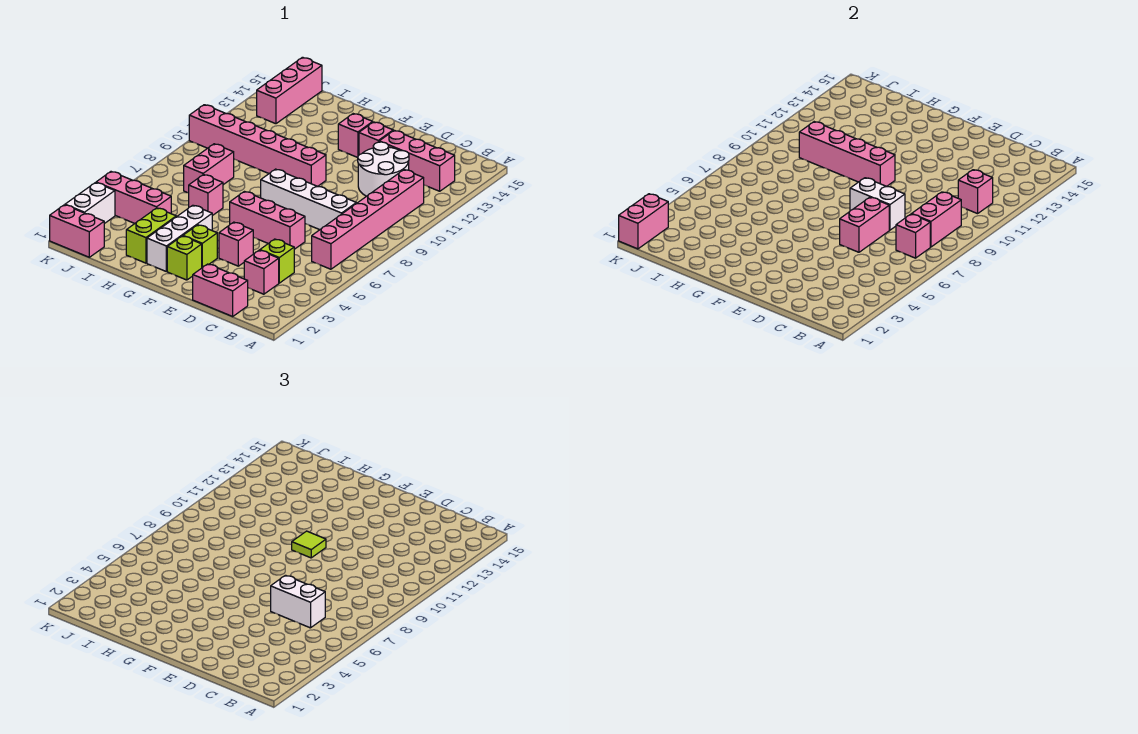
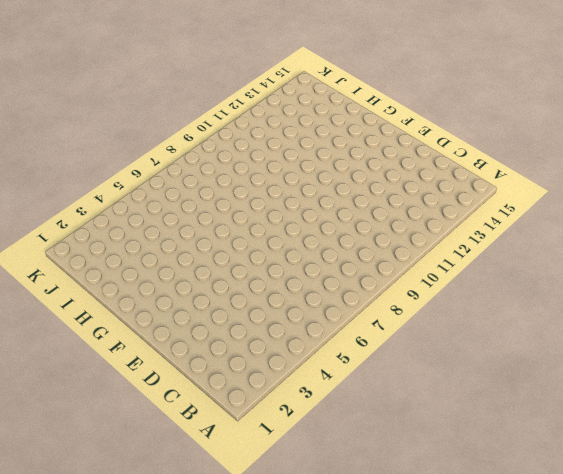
none -> pink 1x6 brick [312,170,424,269]
none -> pink 1x3 brick [379,130,455,191]
none -> pink 1x2 brick [193,264,248,316]
none -> pink 1x1 brick [244,250,279,294]

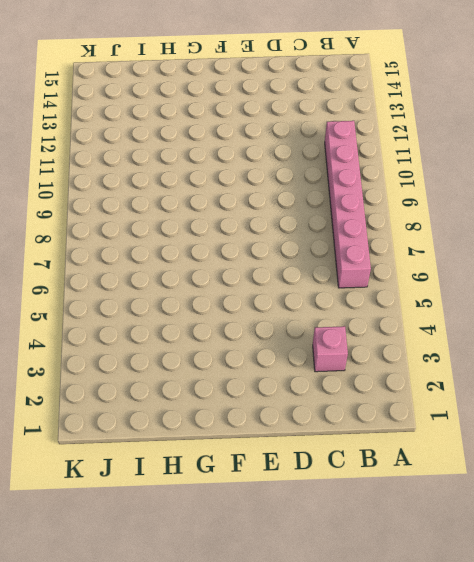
none -> pink 1x3 brick [379,130,455,191]
none -> pink 1x2 brick [193,264,248,316]
none -> lime 1x1 brick [260,239,294,283]
none -> white 1x4 brick [261,169,356,230]

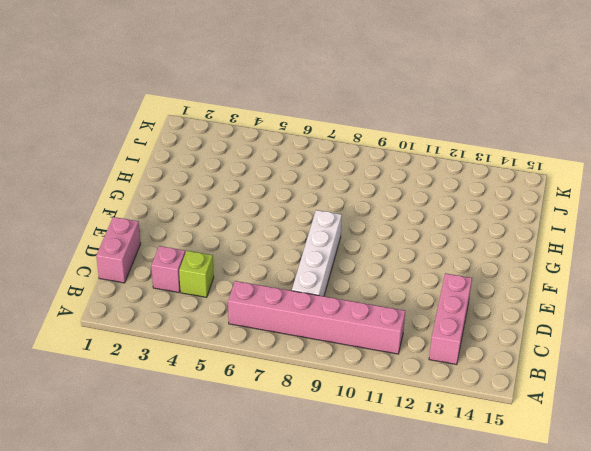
none -> white 2x2 round brick [358,142,409,196]
none -> pink 1x3 brick [230,192,305,249]
none -> pink 1x1 brick [219,222,253,266]
none -> pink 1x1 brick [359,122,393,155]

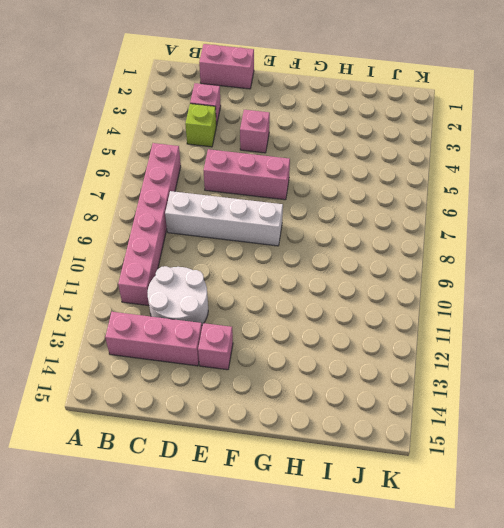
none -> lime 1x1 brick [167,236,202,280]
none -> lime 1x1 brick [183,225,217,268]
none -> pink 1x6 brick [189,105,326,186]
none -> pink 1x1 brick [338,114,373,158]

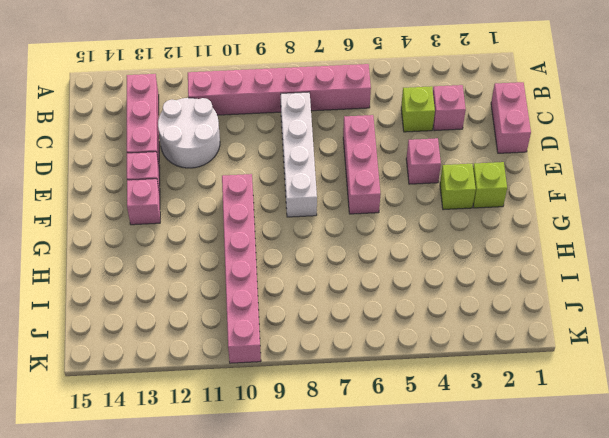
none -> white 1x3 brick [147,205,212,271]
none -> lime 1x2 brick [126,208,176,263]
none -> pink 1x1 brick [189,174,223,216]
none -> pink 1x3 brick [96,172,171,223]

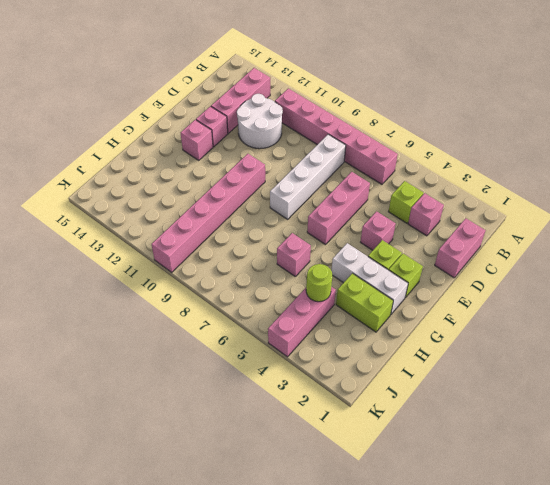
lime 1x1 round brick [306,264,332,302] -> none
none -> pink 1x2 brick [184,144,234,193]
none -> pink 1x2 brick [50,205,104,257]
none -> pink 1x3 brick [257,57,322,124]
none -> white 1x2 brick [65,183,115,224]

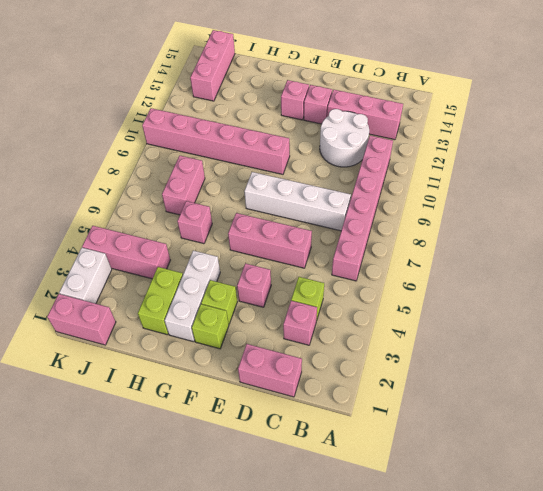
none -> pink 1x1 brick [896,214,930,258]
none -> pink 1x2 brick [912,192,961,247]
none -> pink 1x1 brick [958,170,993,214]
none -> pink 1x2 brick [840,197,889,252]

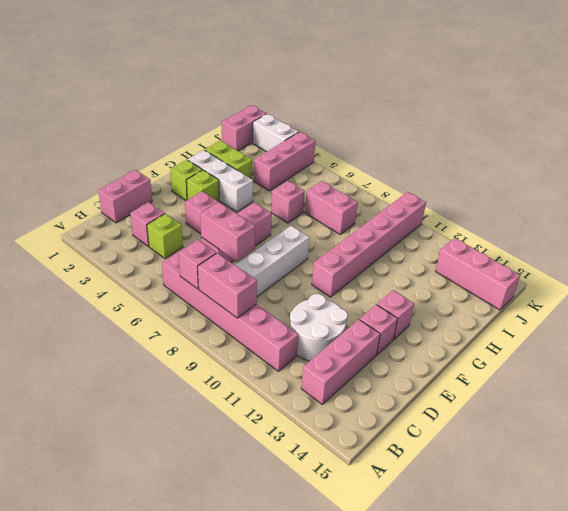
none -> pink 1x1 brick [958,170,993,214]
none -> white 1x2 brick [850,178,905,230]
none -> pink 1x4 brick [799,122,895,186]
none -> pink 1x2 brick [619,194,668,249]

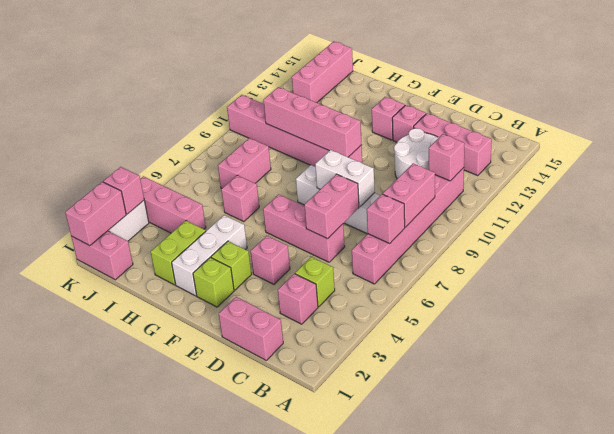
pink 1x1 brick [103,167,144,214] -> none
none -> white 1x2 brick [271,575,325,628]
none -> lime 1x1 tile [292,531,326,558]

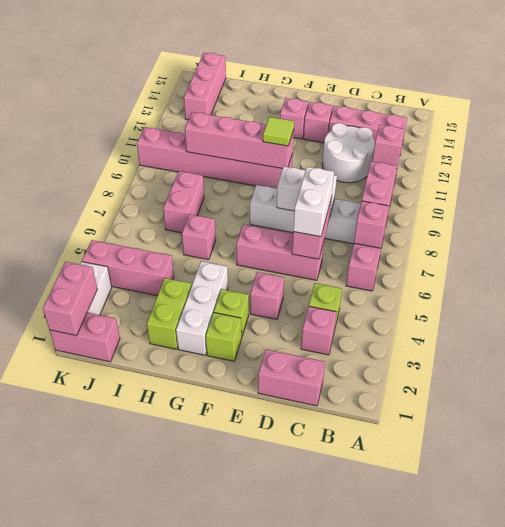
white 1x2 brick [293,167,334,237] -> white 1x2 brick turned to [271,575,325,628]

